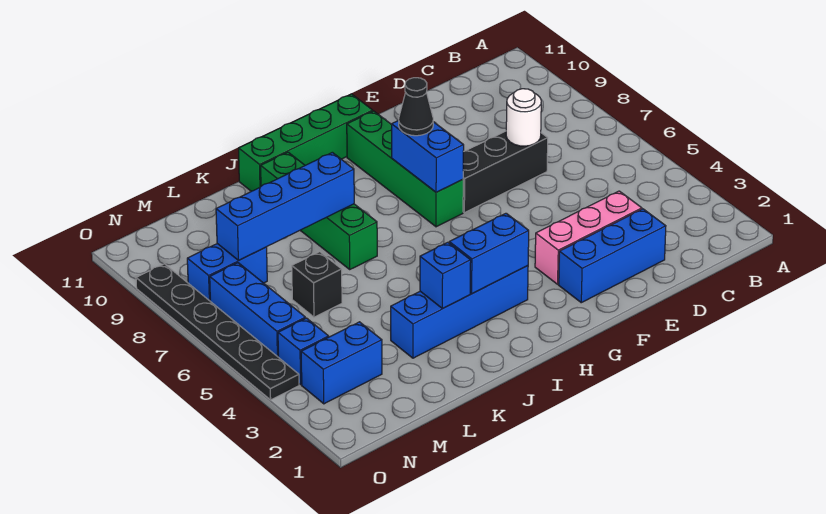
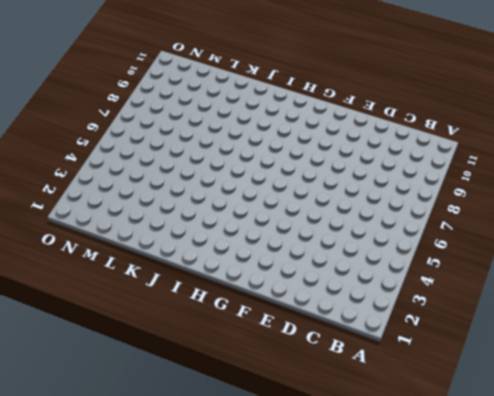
none -> blue 1x3 brick [559,209,666,303]
none -> pink 1x3 brick [535,191,642,284]
none -> black 1x3 brick [463,131,548,213]

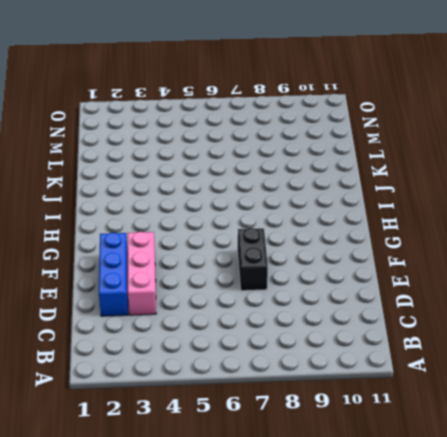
black 1x2 brick [238,228,268,291] -> black 1x3 brick [463,131,548,213]
none -> green 1x4 brick [347,111,463,227]
none -> green 1x4 brick [239,94,373,191]
none -> blue 1x4 brick [391,266,528,358]

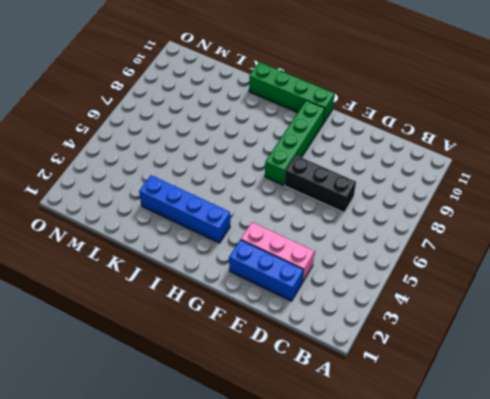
none -> green 1x4 brick [261,152,377,269]
none -> black 1x1 brick [292,252,342,317]
none -> blue 1x2 brick [301,322,382,404]

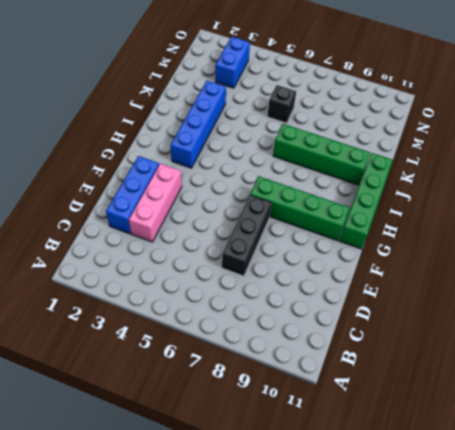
none -> blue 1x2 brick [187,244,267,301]
none -> blue 1x1 brick [278,318,329,385]
none -> blue 1x3 brick [210,263,305,357]

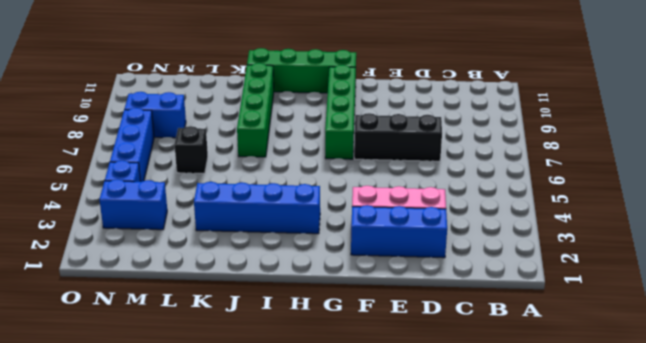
none -> black 1x6 plate [136,264,299,400]
none -> white 1x1 round brick [506,89,541,146]
none -> blue 1x2 brick [392,120,464,192]

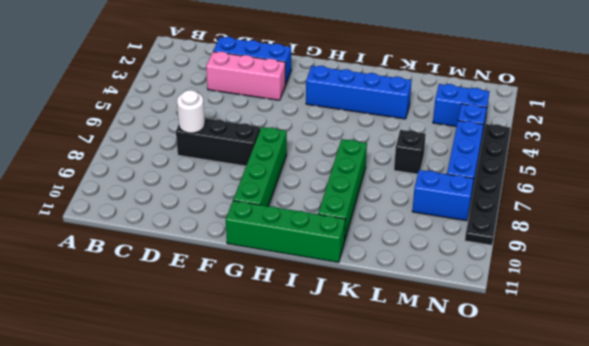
none -> blue 1x2 brick [392,120,464,192]
none -> blue 1x2 brick [449,213,529,294]
none -> blue 1x1 brick [420,242,471,309]

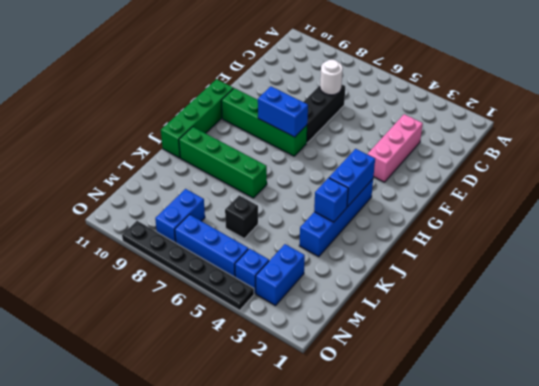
none -> blue 1x3 brick [559,209,666,303]
none -> blue 1x4 brick [216,152,354,260]
none -> black 1x1 cone [399,78,433,136]

